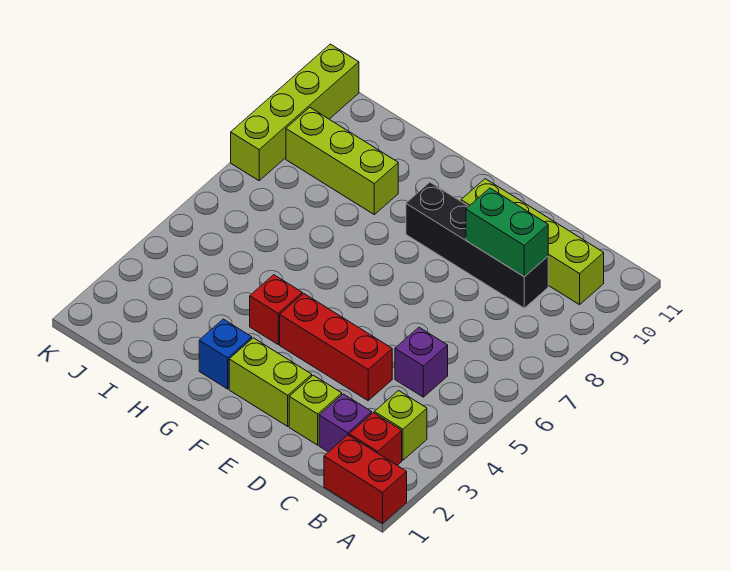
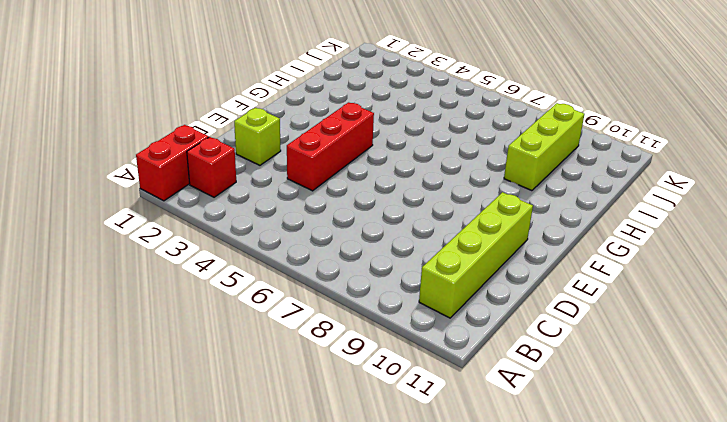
none -> lime 1x1 brick [374,391,427,460]
none -> purple 1x1 brick [319,394,372,452]
none -> purple 1x1 brick [395,328,448,397]

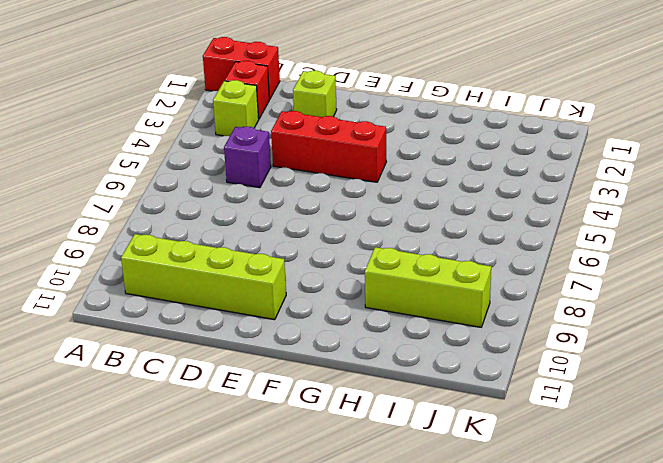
none -> purple 1x1 brick [319,394,372,452]
none -> black 1x4 brick [406,182,548,308]
none -> lime 1x2 brick [229,338,312,426]

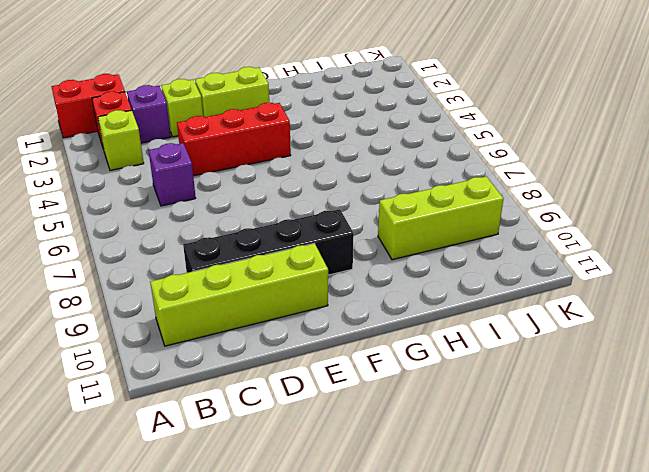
none -> blue 1x1 brick [199,319,252,389]
none -> red 1x1 brick [250,275,302,344]
none -> lime 1x4 brick [231,44,359,181]

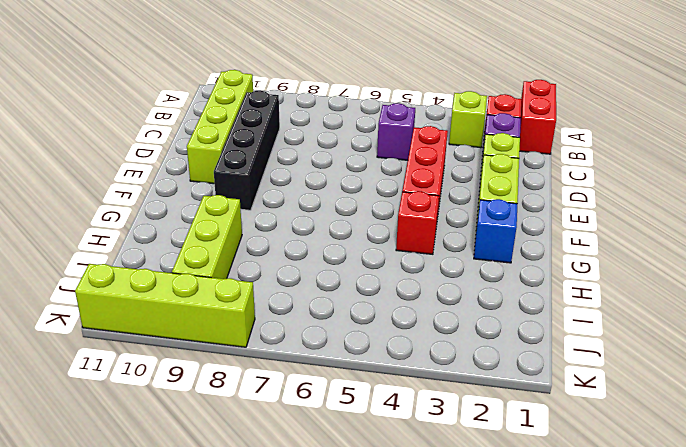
none -> green 1x2 brick [466,188,548,277]

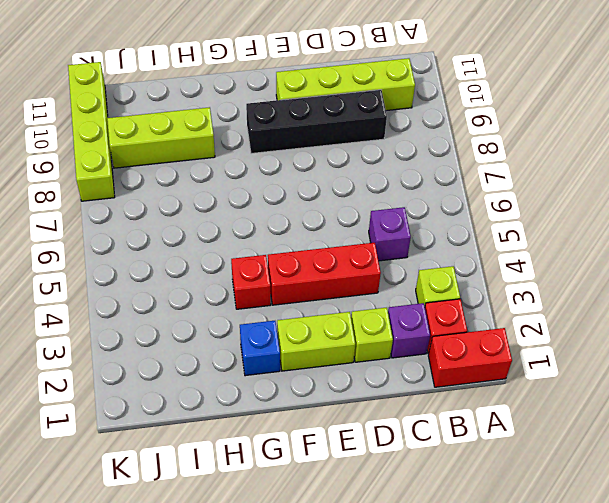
none -> green 1x2 brick [466,188,548,277]

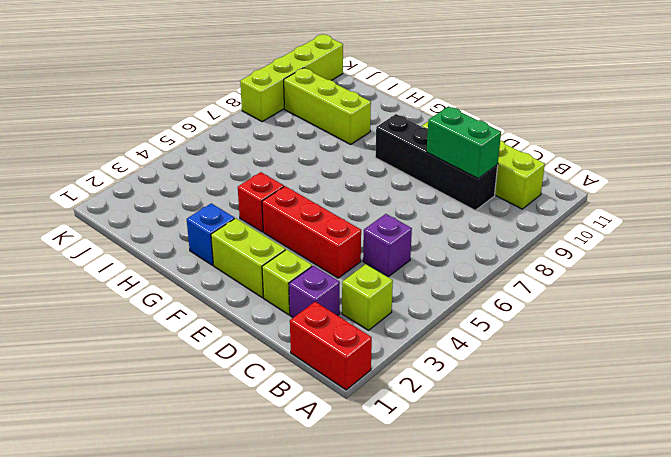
none -> red 1x1 brick [349,413,402,465]

